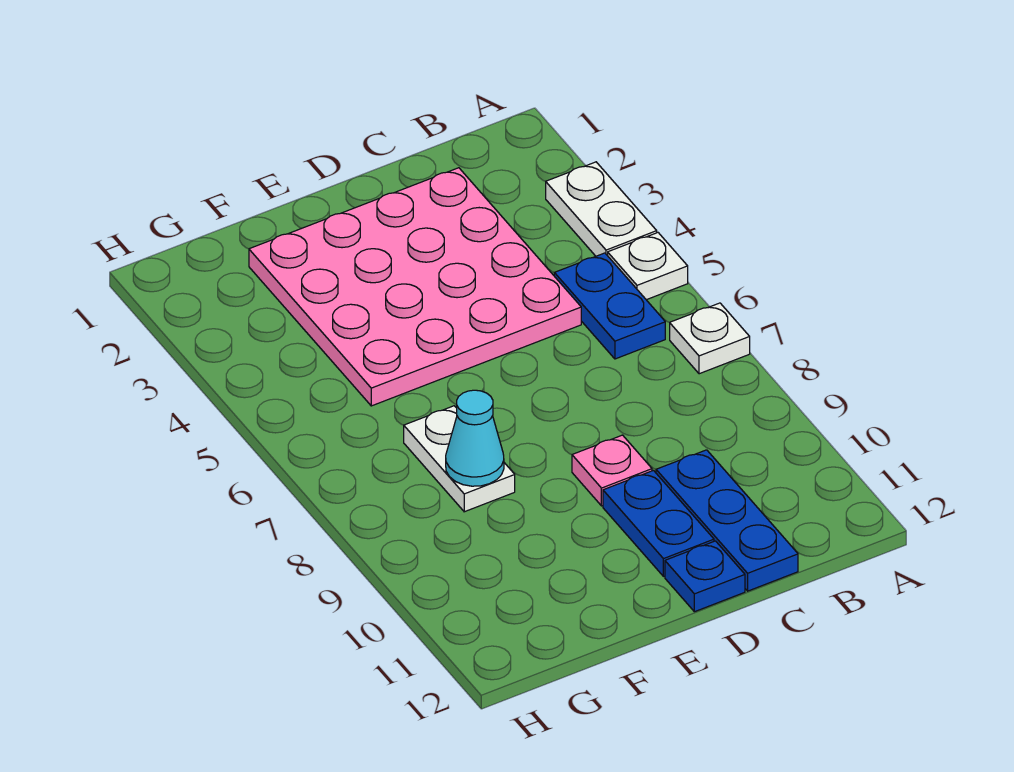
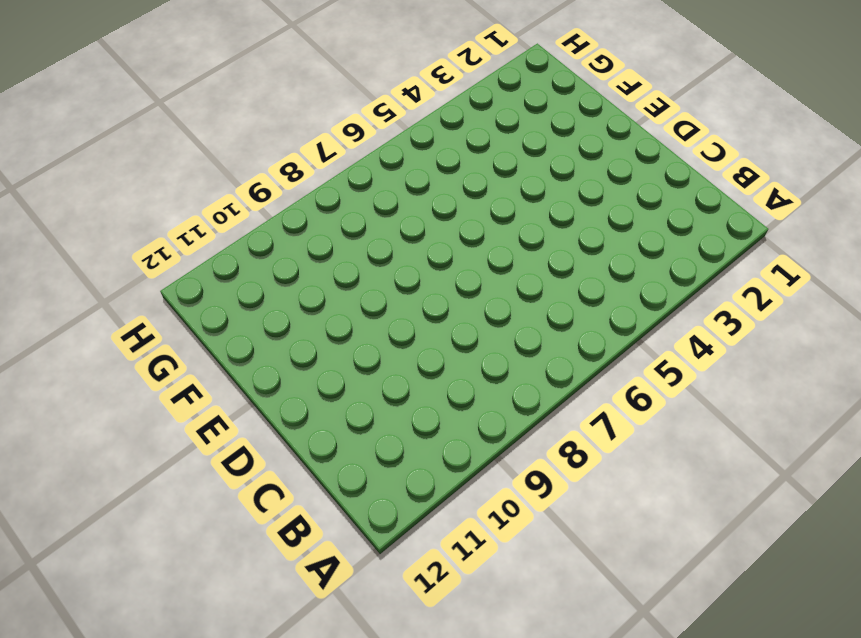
none -> white 1x2 plate [546,162,657,256]
none -> white 1x1 plate [608,233,688,300]

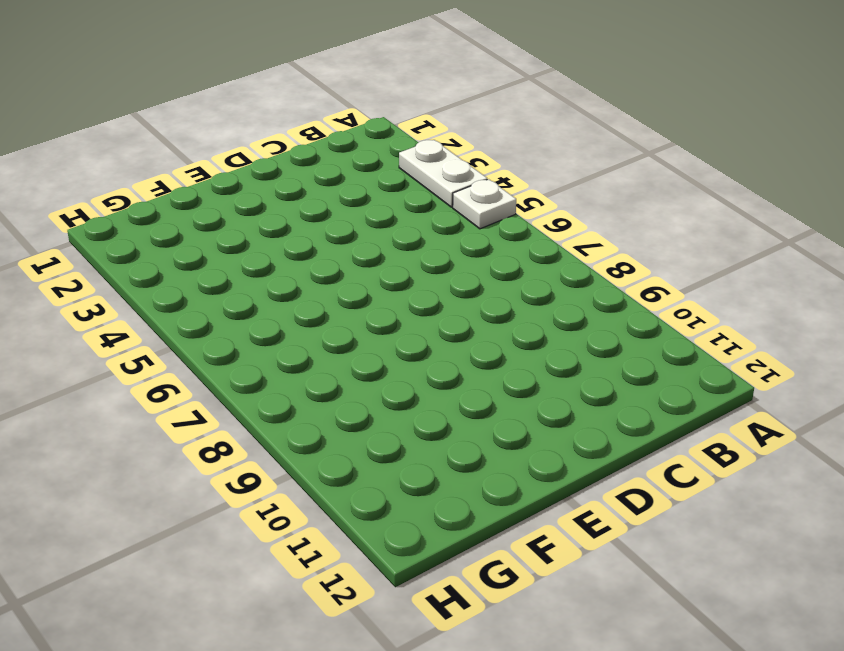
none -> white 1x1 plate [670,303,750,374]
none -> blue 1x2 plate [554,253,665,359]

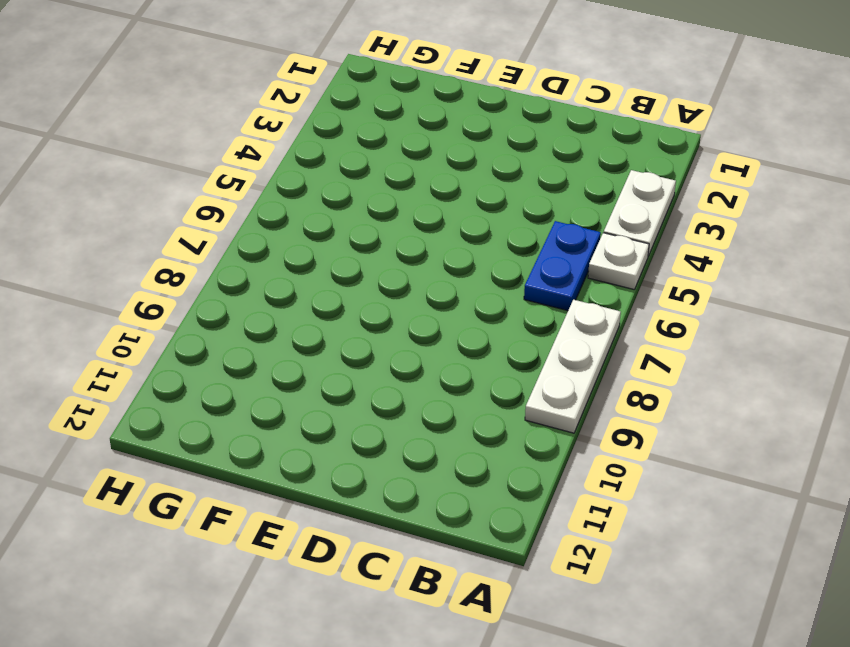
white 1x3 plate [525,300,621,433] -> white 1x1 plate [670,303,750,374]
none -> pink 4x4 plate [249,168,581,406]
none -> blue 1x3 plate [656,450,798,591]

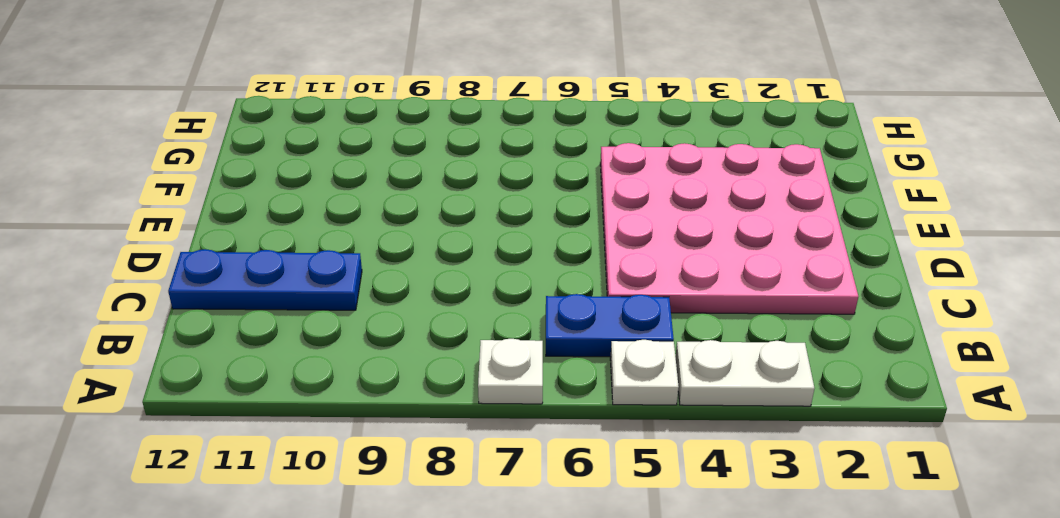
none -> pink 1x1 plate [572,435,652,506]
none -> blue 1x2 plate [603,470,714,576]

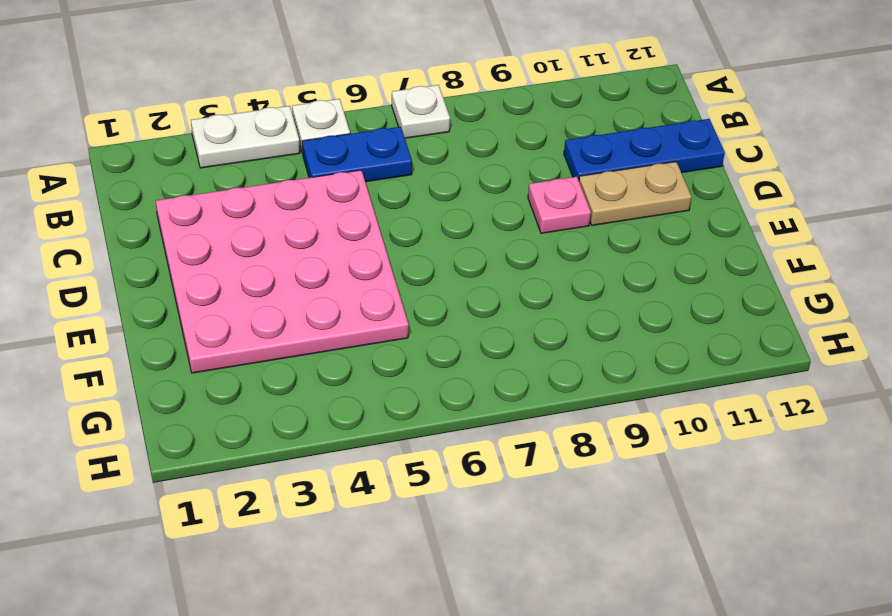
tan 1x2 plate [579,162,692,226] -> blue 1x2 plate [603,470,714,576]
none -> blue 1x1 plate [665,541,745,612]
none -> white 1x2 plate [404,406,515,512]

